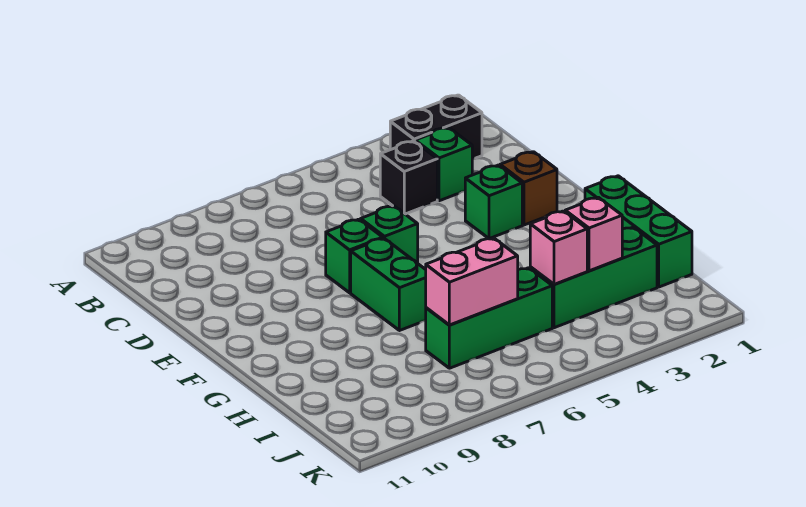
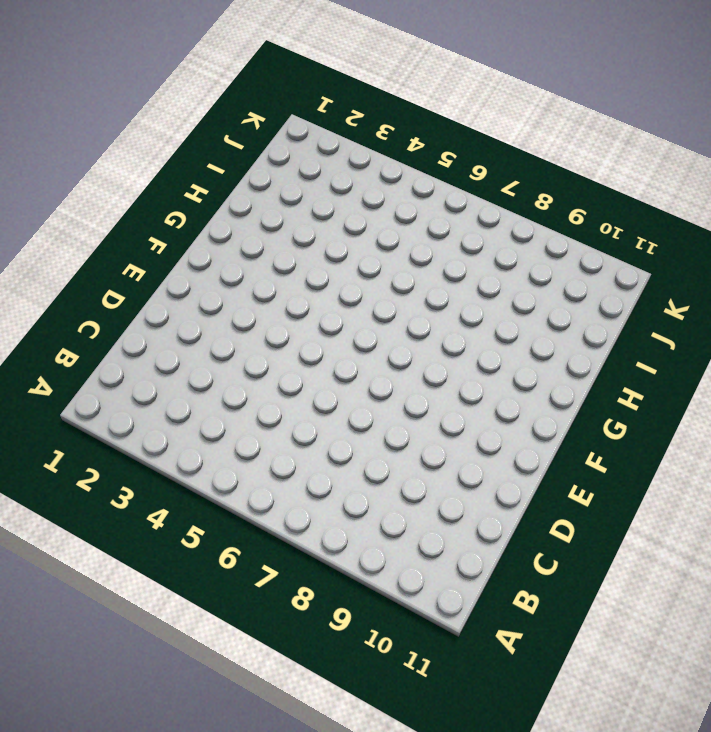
none -> black 1x2 brick [390,95,482,159]
none -> green 1x1 brick [415,127,472,201]
none -> black 1x1 brick [380,141,437,214]

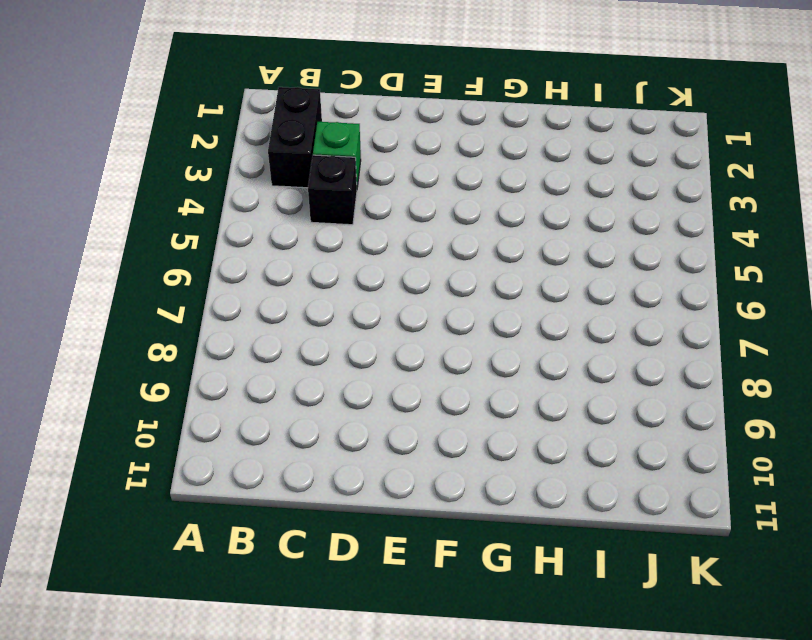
none -> brown 1x1 brick [500,152,557,225]
none -> green 1x1 brick [465,165,522,239]
none -> green 1x1 brick [361,206,418,263]

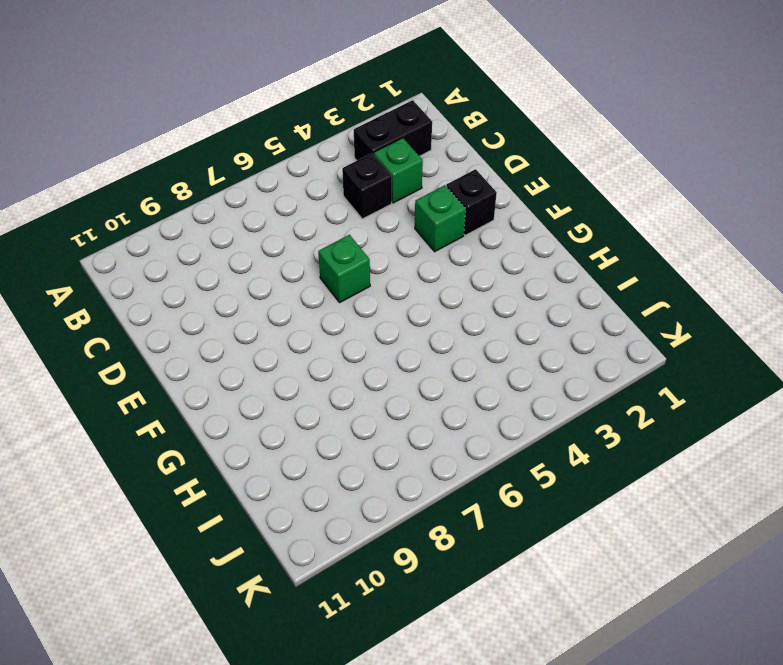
black 1x1 brick [446,169,497,235] -> brown 1x1 brick [500,152,557,225]
none -> green 1x1 brick [326,219,383,293]
none -> green 1x2 brick [351,238,426,331]
none -> green 1x3 brick [585,176,692,287]

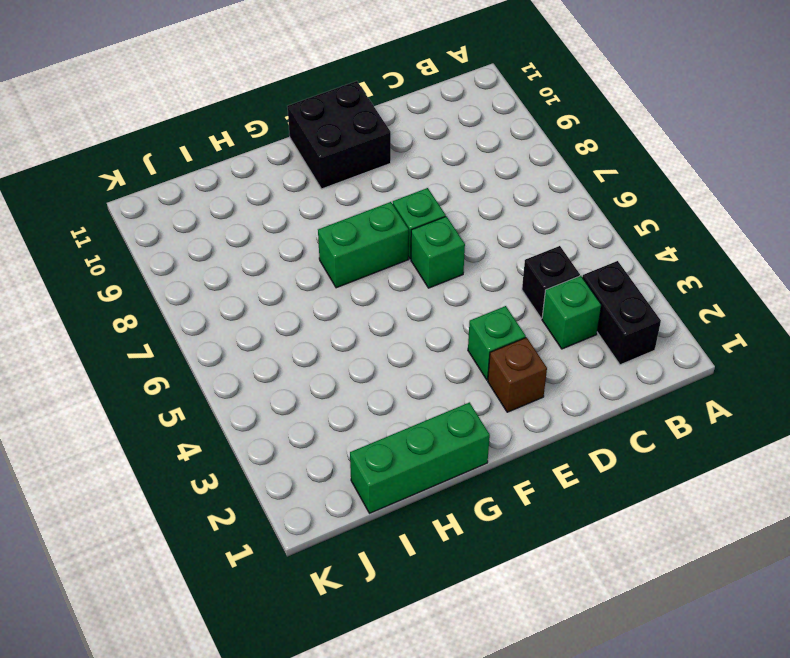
black 2x2 brick [287,81,391,189] -> none
none -> green 1x3 brick [530,227,657,328]
none -> green 1x3 brick [426,268,552,368]
none -> pink 1x1 brick [565,197,622,271]

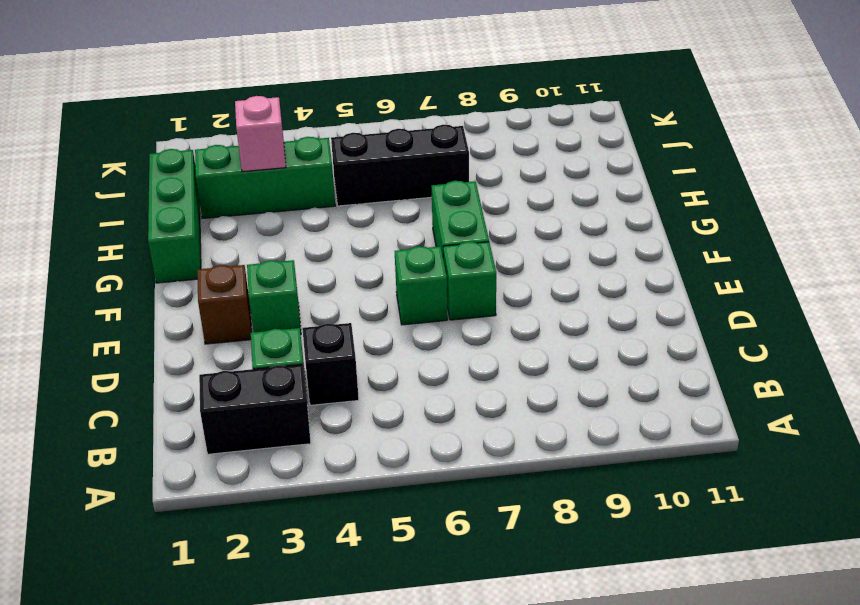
black 1x3 brick [331,125,469,206] -> green 1x3 brick [426,268,552,368]
none -> pink 1x1 brick [530,211,587,284]
none -> pink 1x2 brick [426,238,518,325]

